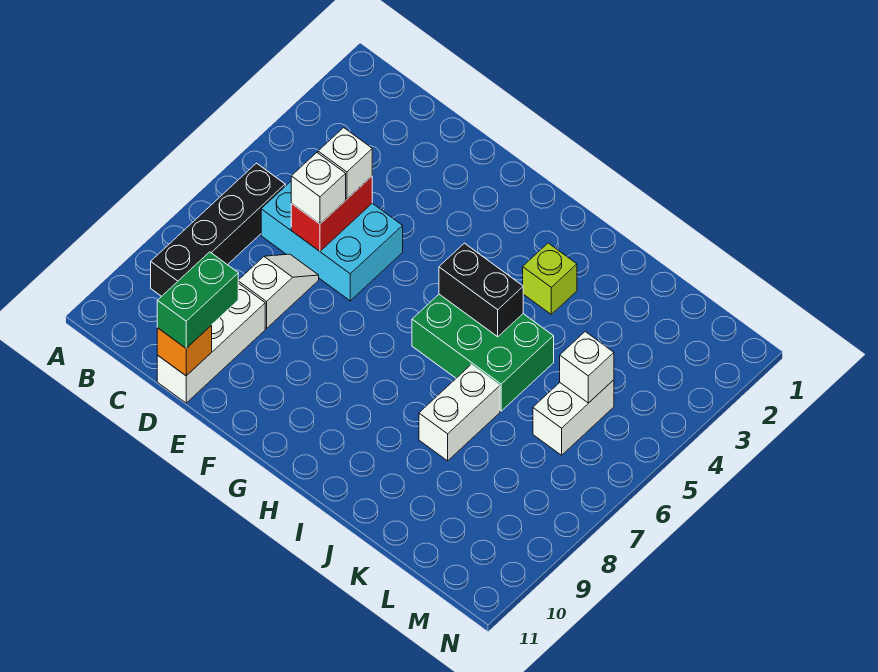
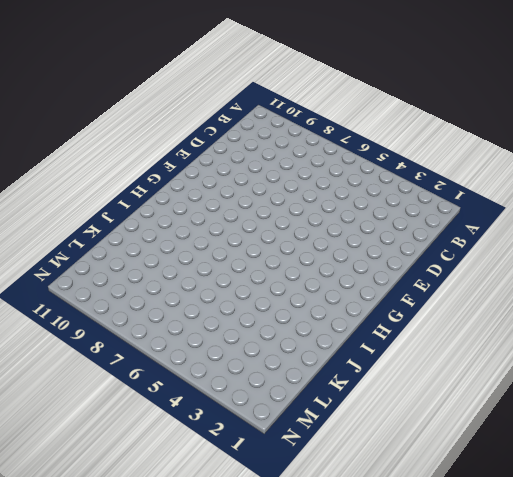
none -> black 1x4 brick [151,163,285,296]
none -> cyan 2x3 brick [261,182,403,301]
none -> white 1x2 slope [238,254,319,328]

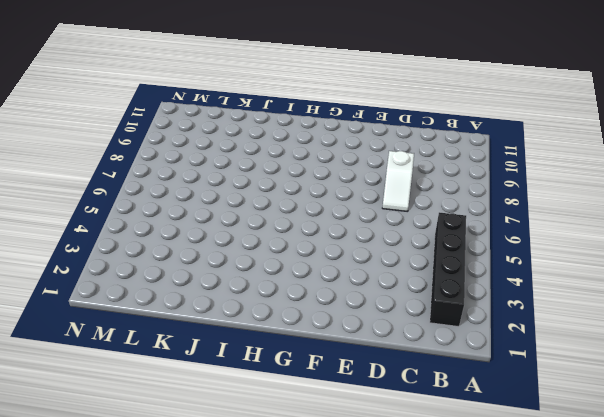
black 1x4 brick [430,212,466,327] -> black 1x4 brick moved to [151,163,285,296]
none -> cyan 2x3 brick [261,182,403,301]
none -> white 1x3 brick [157,283,265,403]
none -> green 2x3 brick [412,294,554,411]

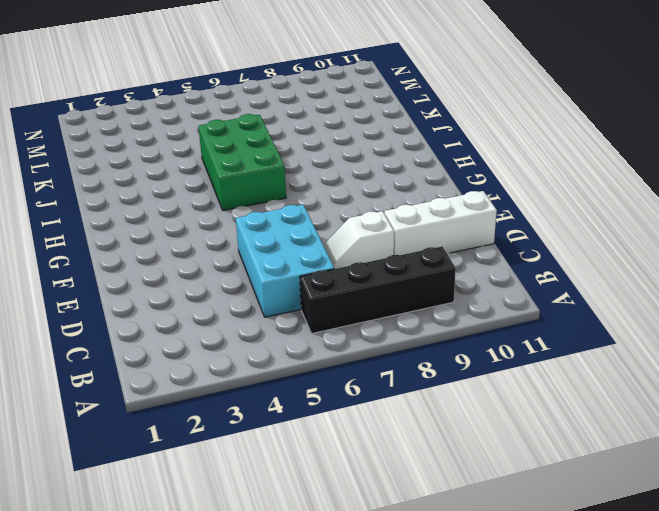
none -> lime 1x1 brick [523,243,577,314]
none -> white 1x2 brick [419,365,500,461]
none -> white 1x2 brick [533,380,614,455]

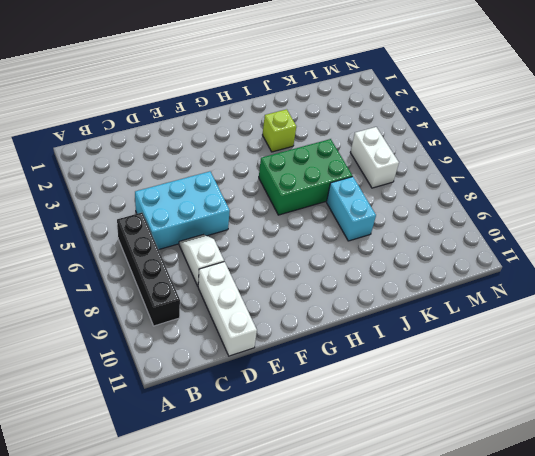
cyan 1x2 brick [326,177,376,241] -> white 1x2 brick [419,365,500,461]
none -> red 1x2 brick [291,176,372,251]
none -> orange 1x1 brick [157,325,212,376]
none -> black 1x2 brick [439,243,523,337]

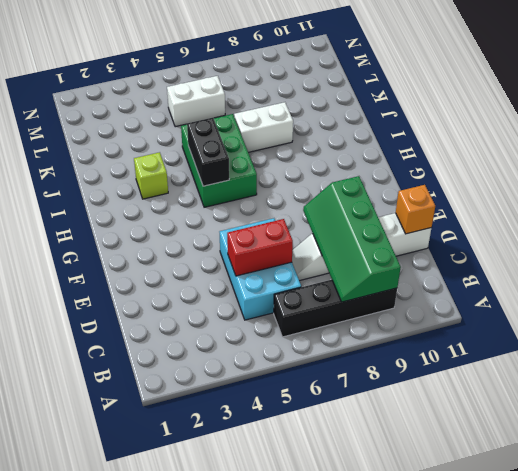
green 2x4 slope [303,176,401,302] -> none
none -> white 1x1 brick [560,332,614,403]
none -> white 1x1 brick [318,128,372,199]
none -> white 1x1 brick [291,153,346,224]

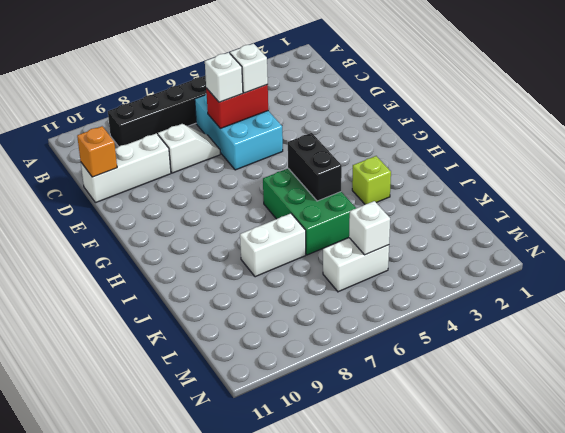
none -> green 1x2 brick [157,252,238,348]

